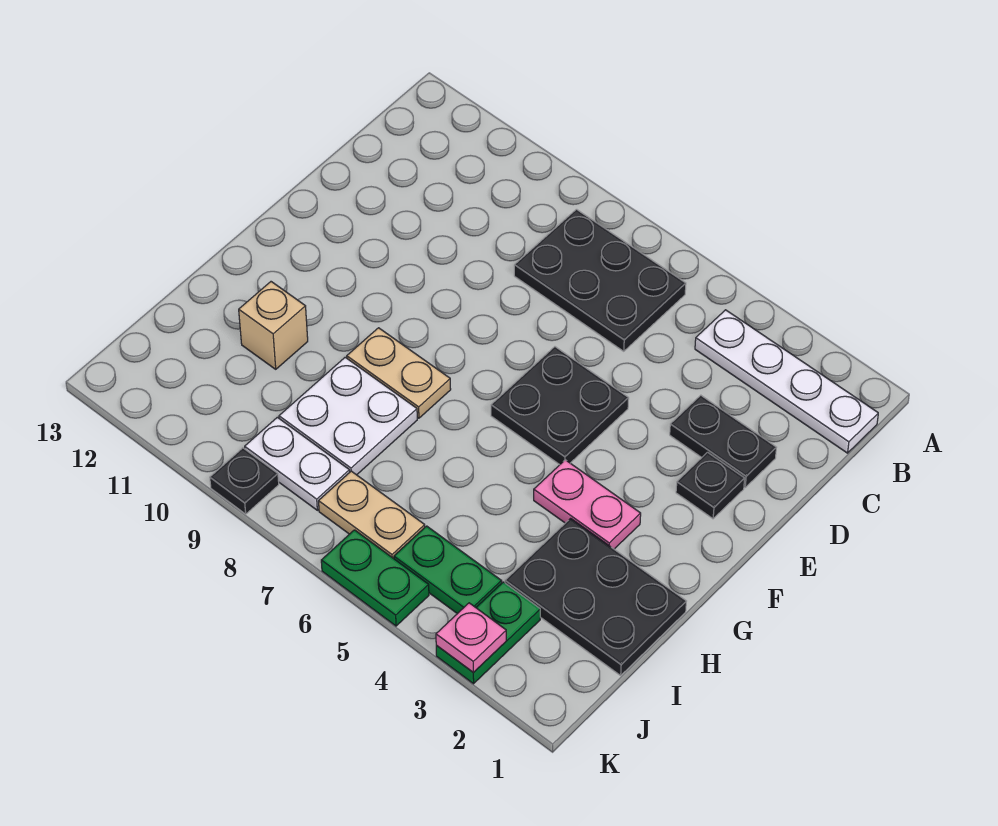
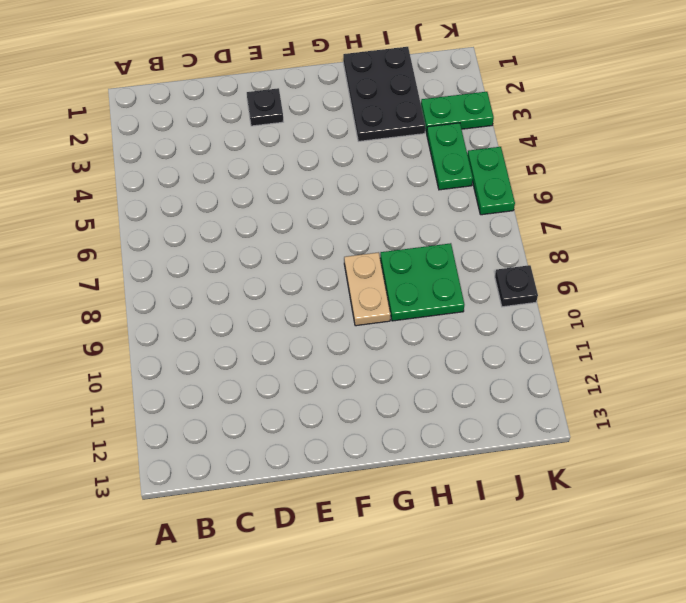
green 2x2 plate [380,243,464,321] -> white 2x2 plate [279,357,417,475]
none -> white 1x4 plate [695,310,878,453]
none -> black 2x3 plate [514,209,686,351]
none -> black 1x2 plate [670,395,776,487]

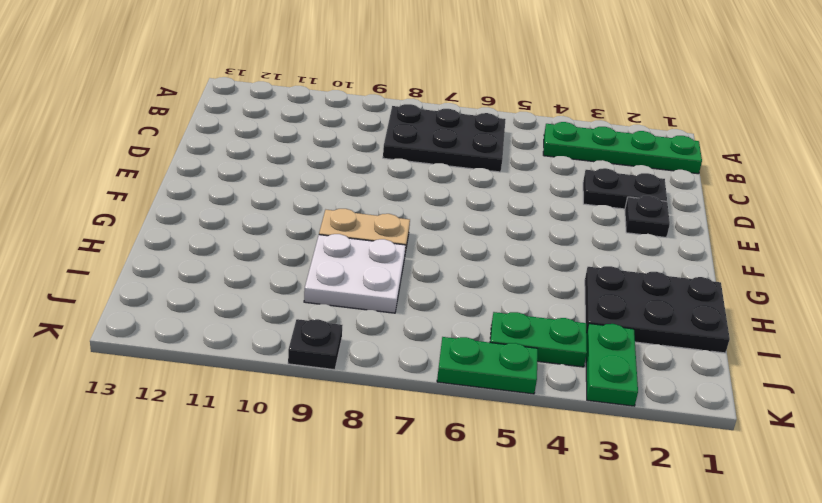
green 1x4 plate [543,122,702,174] -> white 1x4 plate [695,310,878,453]
none -> black 2x2 plate [491,347,629,465]
none -> pink 1x2 plate [534,460,641,549]
none -> tan 1x1 brick [239,282,308,369]

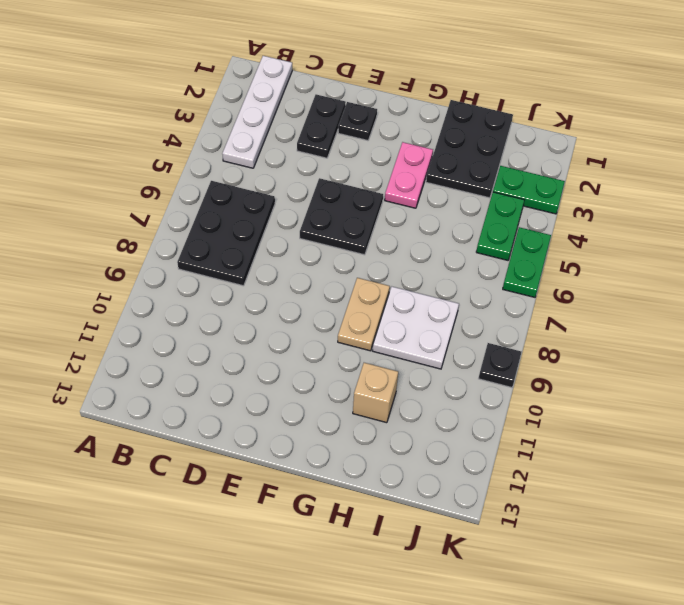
none -> tan 1x2 plate [319,471,425,559]
none -> white 1x2 plate [245,417,350,510]
none -> pink 1x1 plate [436,603,506,673]

